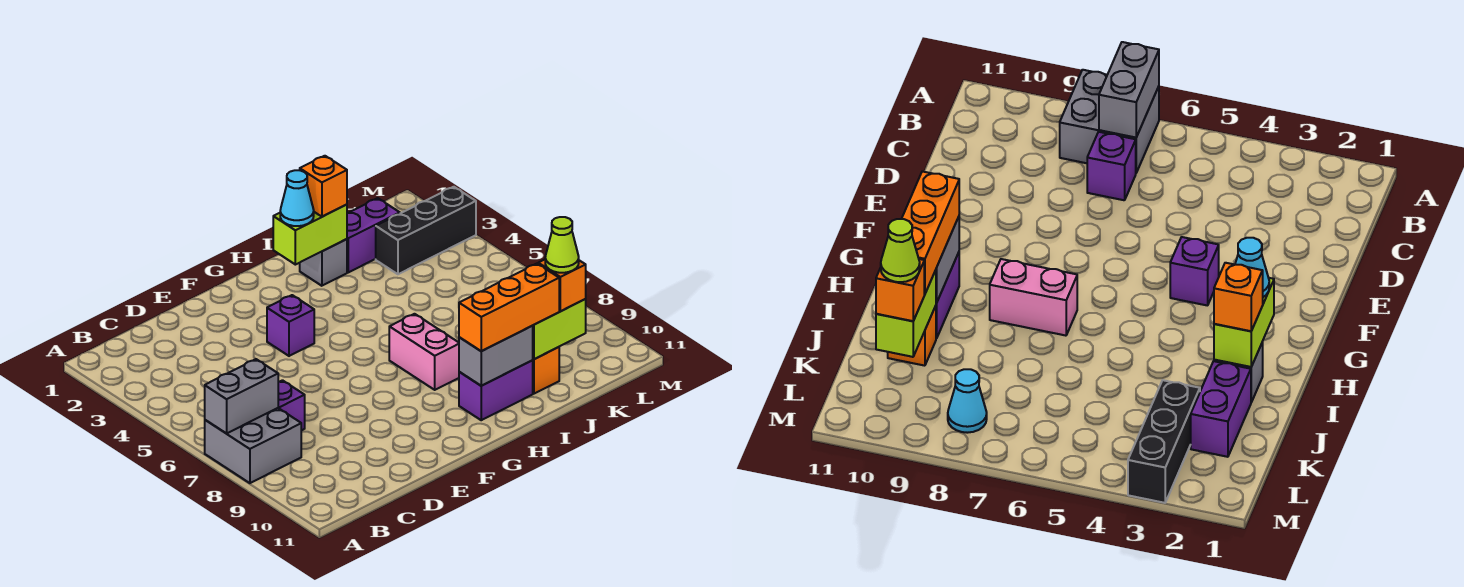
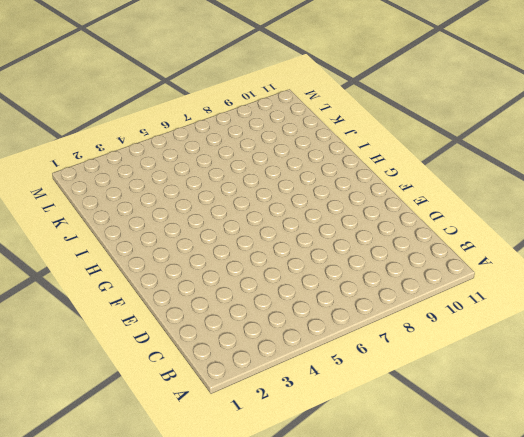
none -> grey 2x2 brick [205,408,301,483]
none -> purple 1x1 brick [278,380,305,431]
none -> purple 1x1 brick [267,295,314,356]

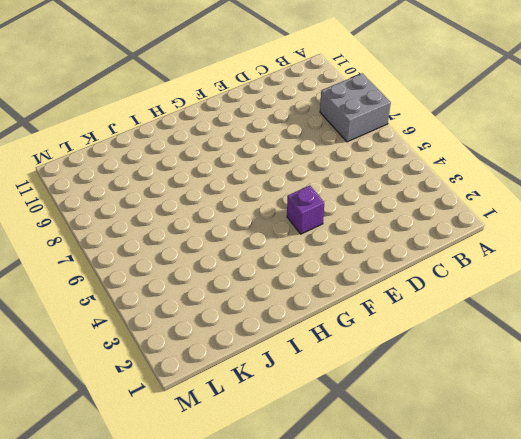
none -> purple 1x1 brick [278,380,305,431]
none -> pink 1x2 brick [389,314,459,390]
none -> purple 1x2 brick [459,360,533,420]

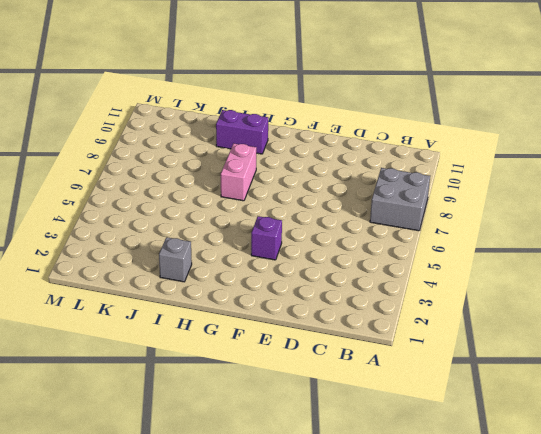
none -> purple 1x1 brick [278,380,305,431]
none -> purple 1x2 brick [347,198,400,272]
none -> orange 1x1 brick [533,347,559,394]

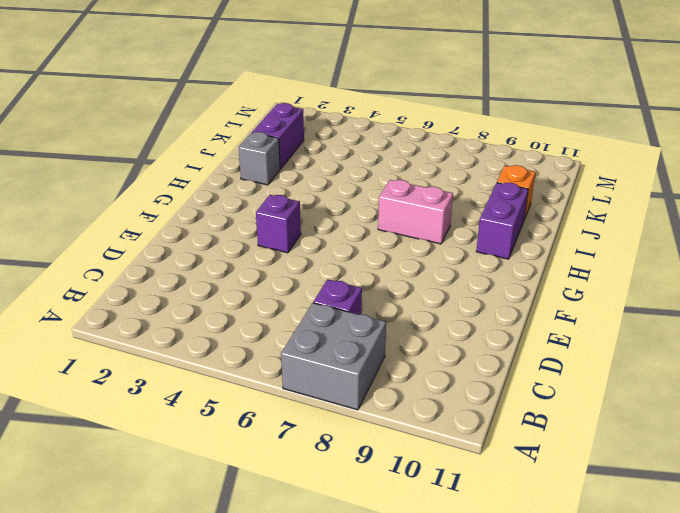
none -> black 1x3 brick [376,187,476,274]
none -> cyan 1x1 cone [948,369,987,433]
none -> grey 1x2 brick [205,359,278,434]

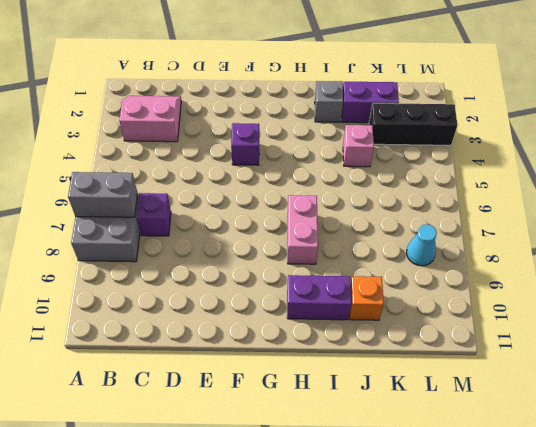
pink 2x2 slope [120,96,181,142] -> none
pink 1x1 brick [343,125,374,167] -> none
none -> lime 1x2 brick [273,205,347,265]
none -> grey 1x2 brick [459,326,533,386]
none -> lime 1x2 brick [533,299,586,359]

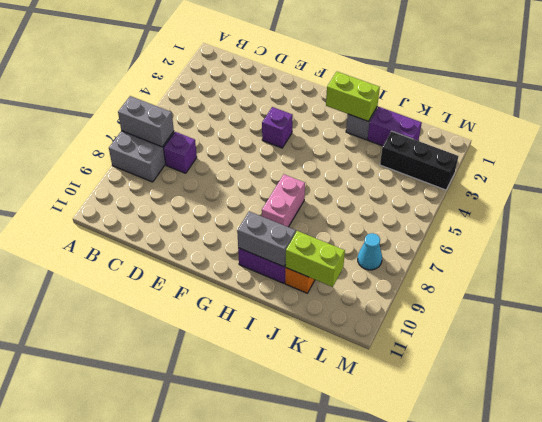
none -> cyan 1x1 cone [280,170,314,226]
none -> orange 1x3 brick [459,264,559,351]
none -> orange 1x1 brick [300,156,347,217]

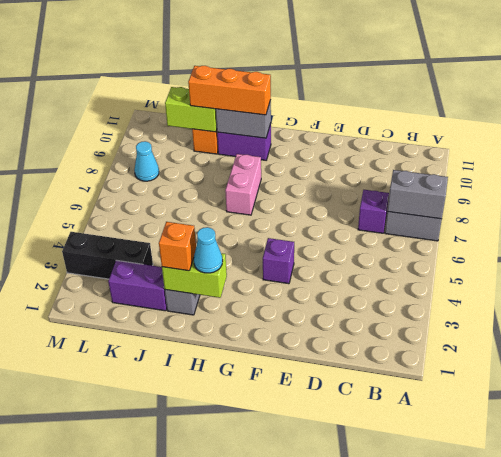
none -> orange 1x1 brick [538,260,586,311]
none -> lime 1x1 cone [545,217,579,273]

